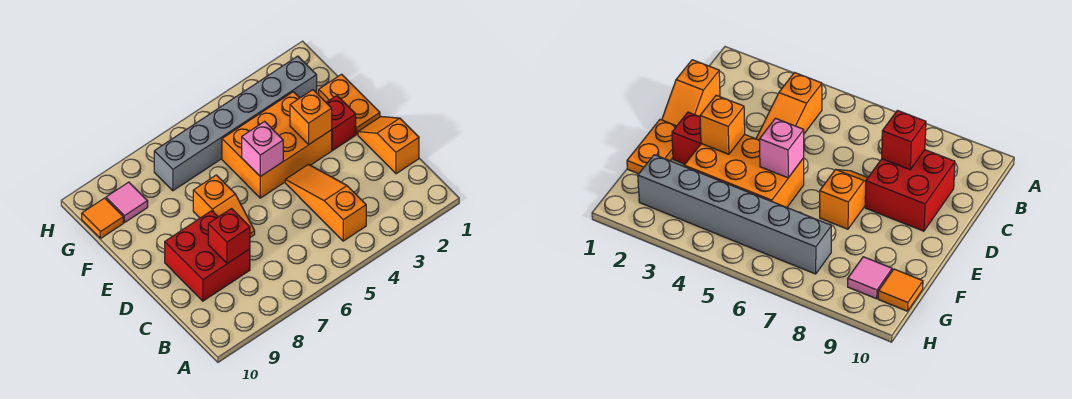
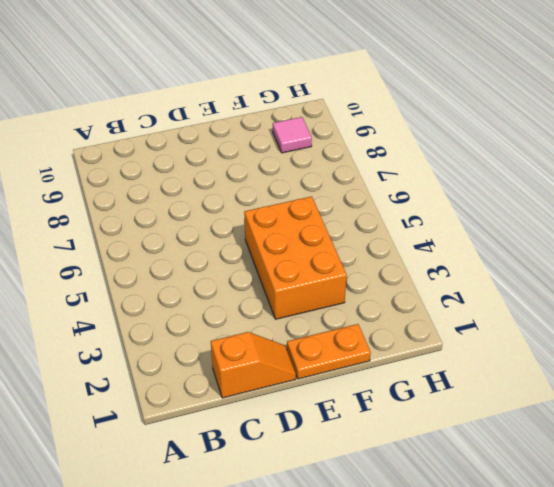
none -> orange 1x3 slope [285,164,366,241]
none -> red 2x2 brick [165,211,250,301]
none -> orange 1x2 slope [193,175,255,237]

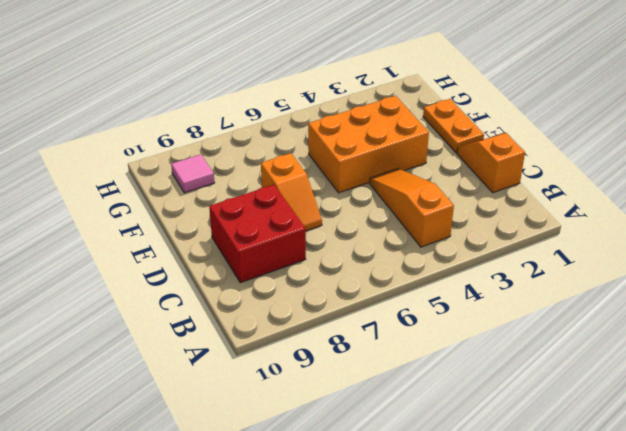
none -> red 1x1 brick [326,96,356,150]
none -> grey 1x6 brick [154,56,317,191]
none -> orange 1x1 tile [82,198,123,239]

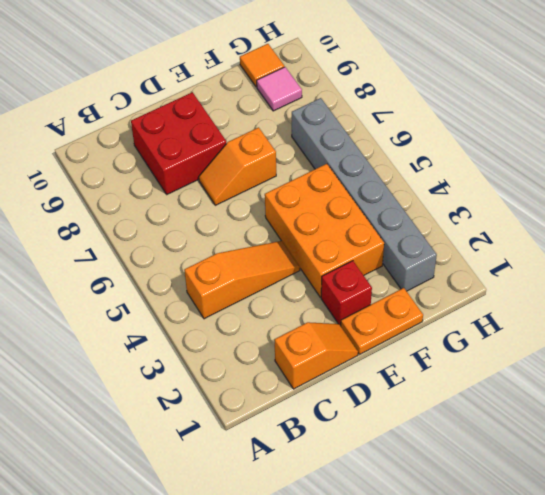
none -> red 1x1 brick [208,209,250,264]
none -> orange 1x1 brick [290,90,332,144]
none -> pink 1x1 brick [242,121,283,177]

